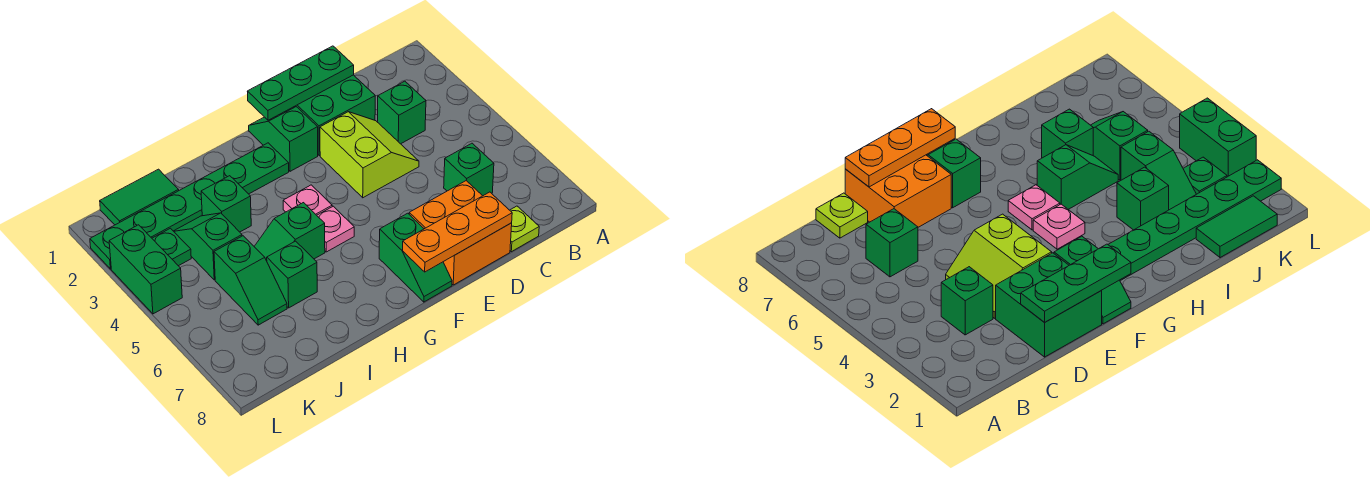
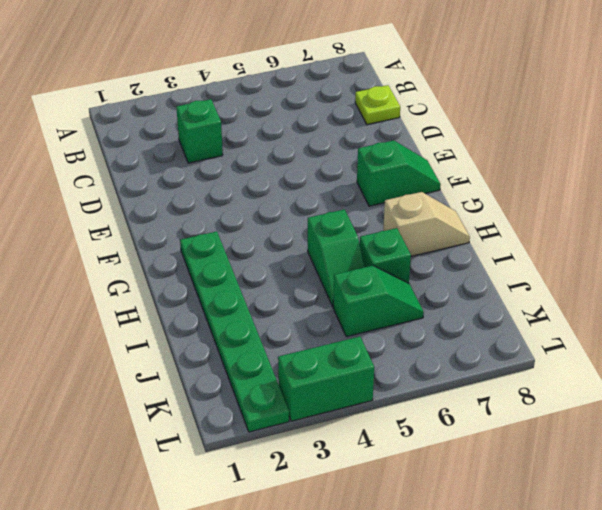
tan 1x2 slope [383,192,470,256] -> none
none -> green 1x1 brick [444,143,494,196]
none -> green 2x2 brick [294,75,375,156]
none -> lime 2x2 slope [320,112,419,198]

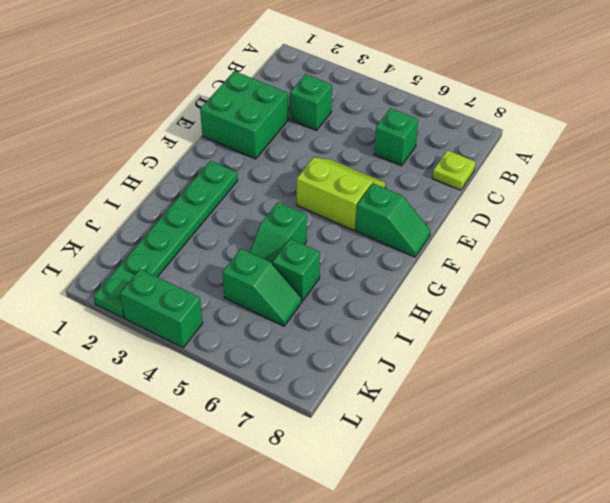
lime 2x2 slope [297,157,386,230] -> lime 2x2 slope moved to [320,112,419,198]
none -> orange 2x2 brick [409,181,512,285]
none -> green 1x2 slope [249,107,318,171]
none -> pink 1x1 plate [283,185,332,215]

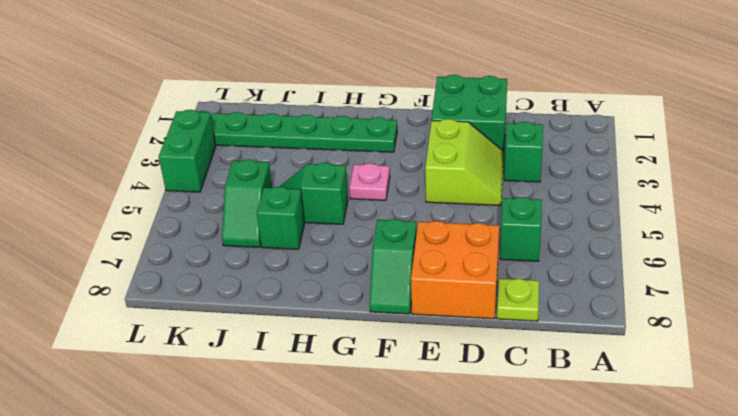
none -> green 1x2 slope [249,107,318,171]
none -> pink 1x1 plate [317,206,354,252]
none -> green 1x1 brick [201,176,251,232]

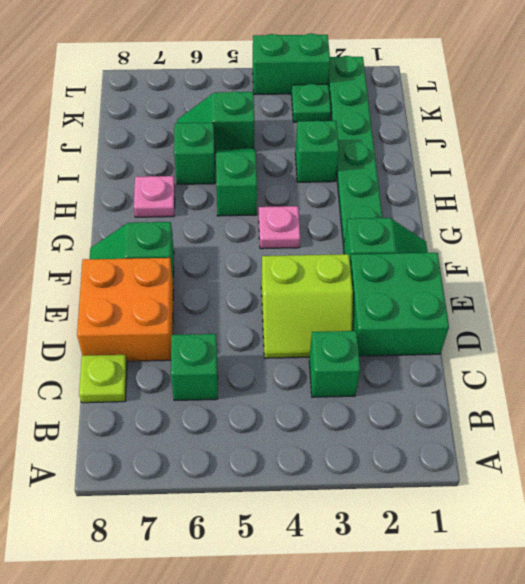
pink 1x1 plate [134,176,175,217] -> pink 1x1 plate moved to [317,206,354,252]
none -> green 1x2 tile [100,169,179,225]
none -> green 1x2 slope [174,213,242,280]
none -> green 1x3 plate [247,46,354,120]

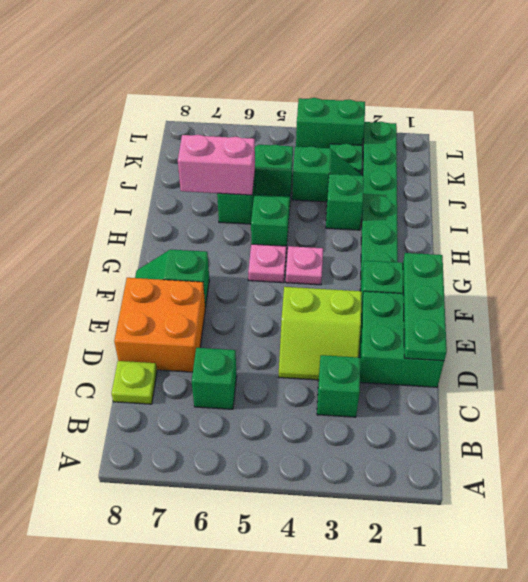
pink 1x2 brick [178,135,255,195] -> none
none -> green 1x2 tile [100,169,179,225]
none -> orange 1x3 plate [403,192,512,272]

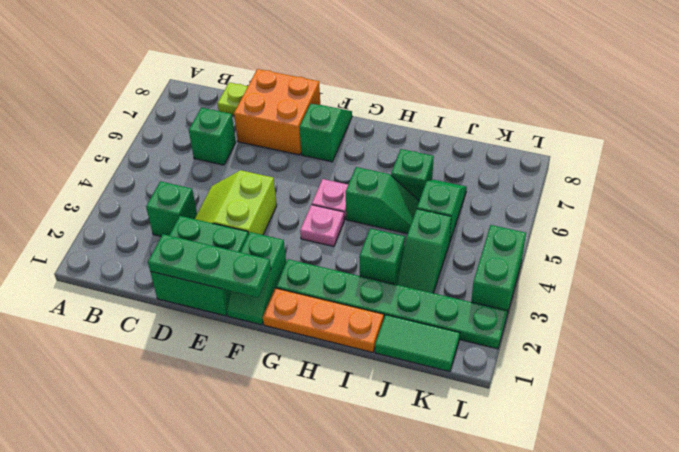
orange 1x3 plate [263,288,384,352] -> orange 1x3 plate moved to [403,192,512,272]
none -> green 1x1 plate [152,228,191,266]

